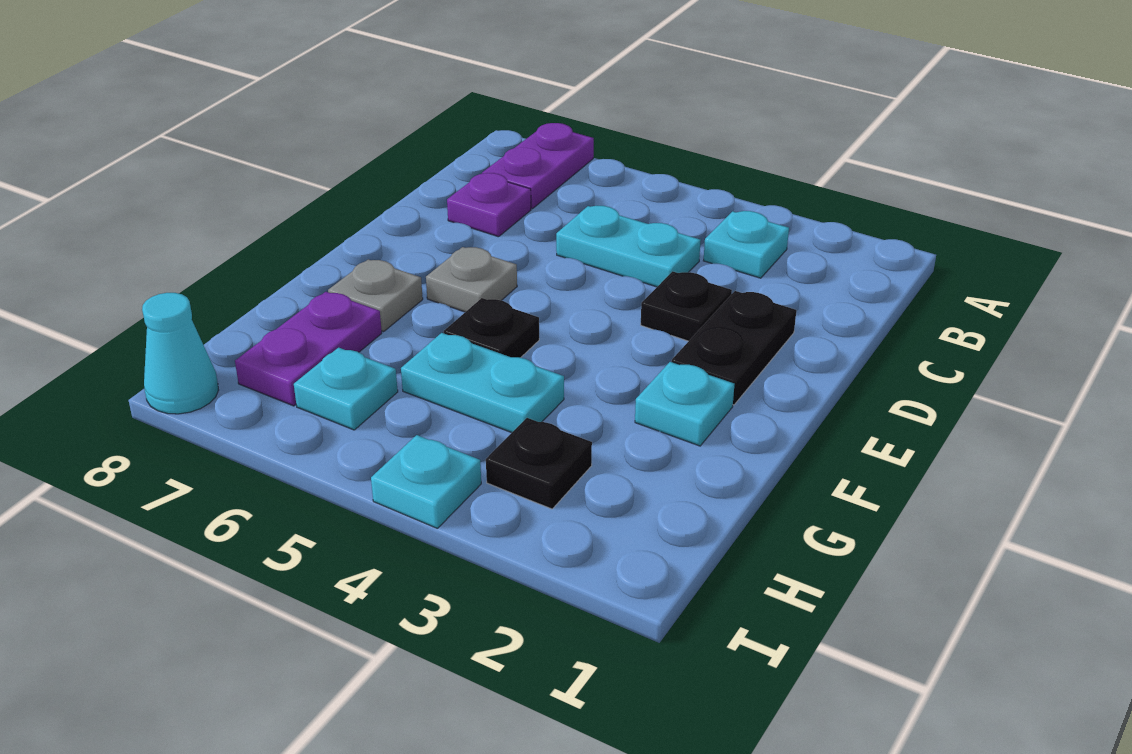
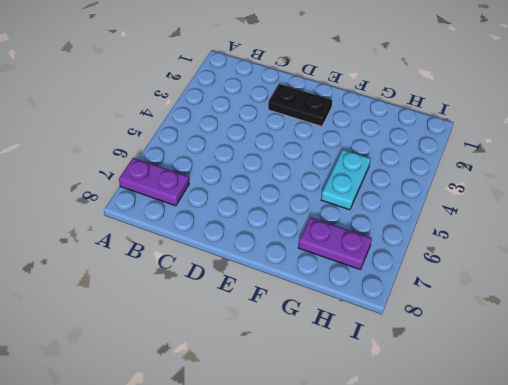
none -> cyan 1x1 plate [704,211,789,278]
none -> cyan 1x2 plate [556,206,701,287]
none -> purple 1x1 plate [447,173,531,237]

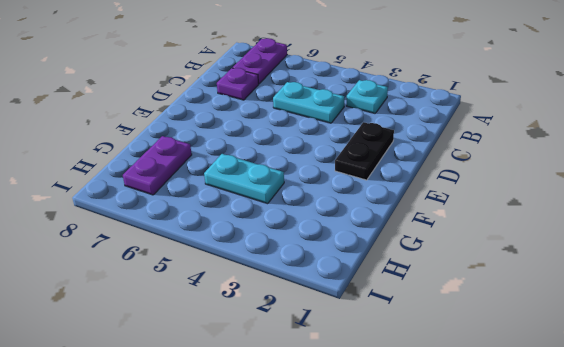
none -> black 1x1 plate [641,271,732,341]
none -> grey 1x1 plate [426,247,517,312]
none -> cyan 1x1 plate [635,362,734,446]

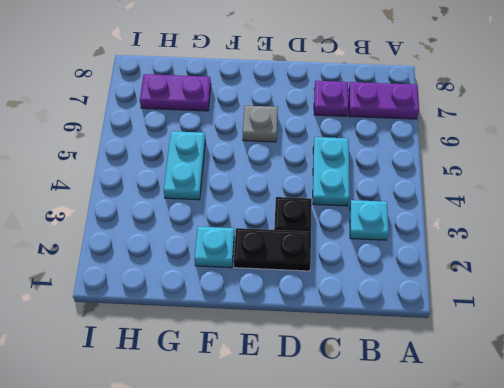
none -> black 1x1 plate [444,298,539,358]
none -> grey 1x1 plate [328,259,423,332]
none -> black 1x1 plate [486,418,592,509]

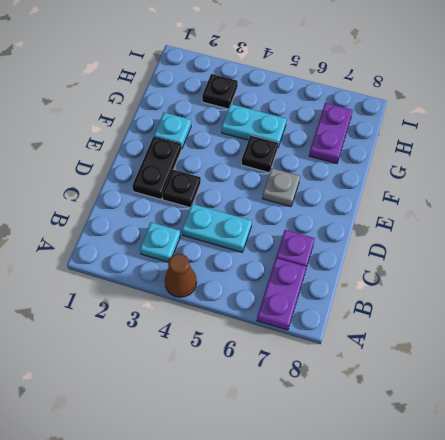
brown 1x1 cone [165,254,197,297] -> none
none -> grey 1x1 plate [328,259,423,332]
none -> cyan 1x1 plate [294,348,398,430]
none -> cyan 1x1 plate [371,435,481,528]

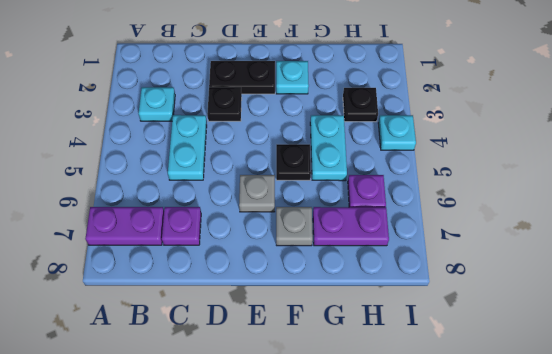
purple 1x1 plate [348,175,386,207] -> cyan 1x1 plate [294,348,398,430]
none -> cyan 1x1 cone [142,293,218,414]

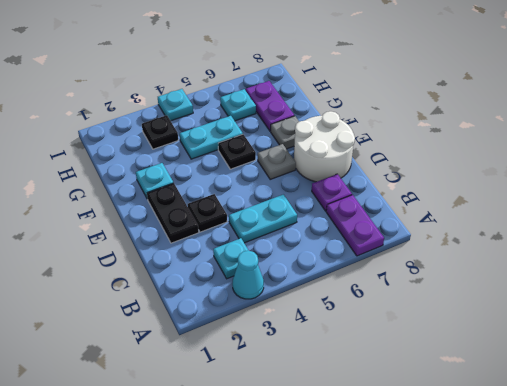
cyan 1x1 cone [232,251,264,299] -> cyan 1x1 cone moved to [142,293,218,414]
white 2x2 round brick [294,111,355,182] -> none

